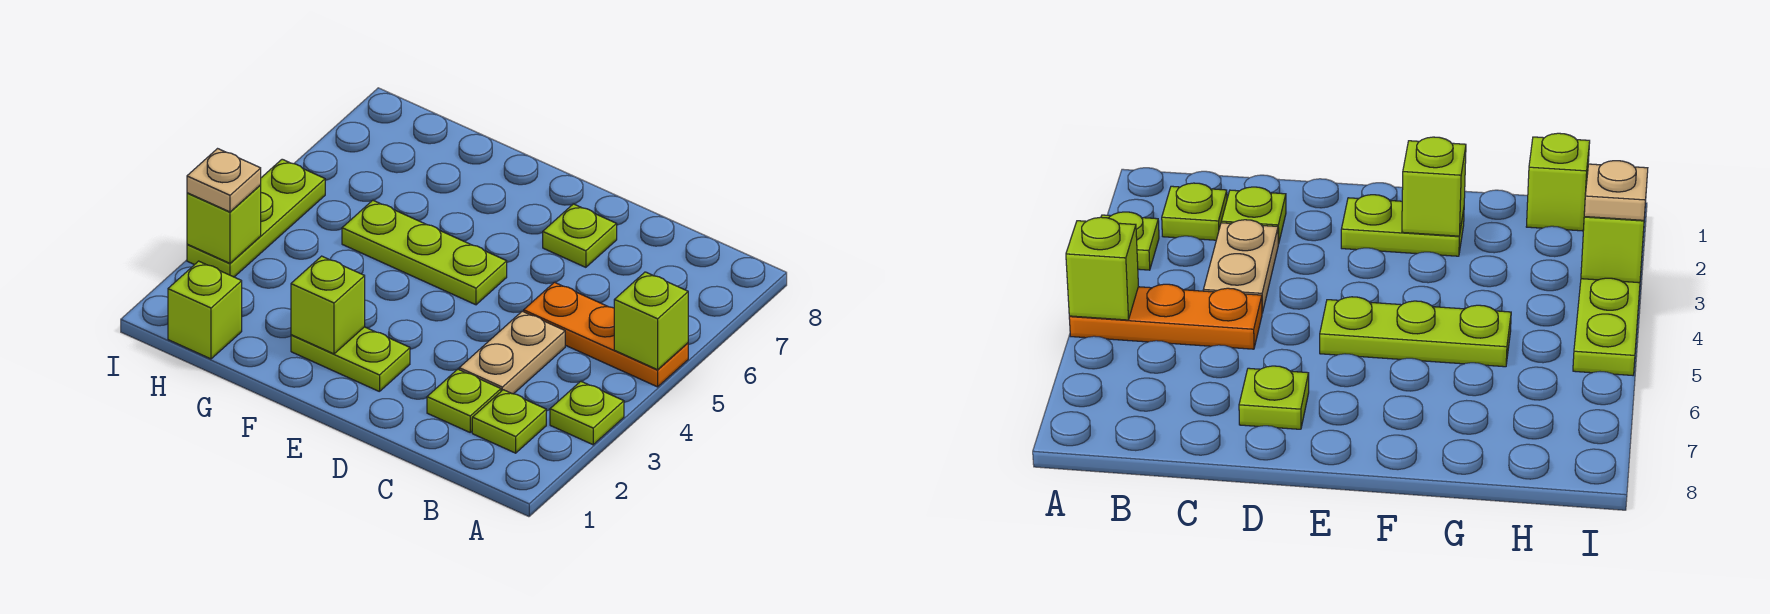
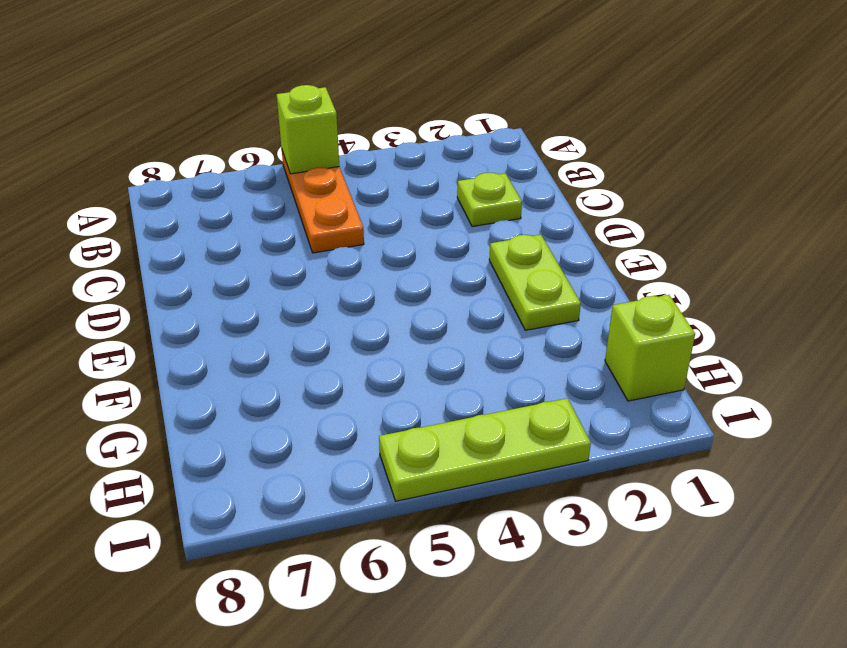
none -> lime 1x1 plate [550,381,624,445]
none -> lime 1x1 plate [472,390,546,453]
none -> tan 1x2 plate [459,311,565,394]

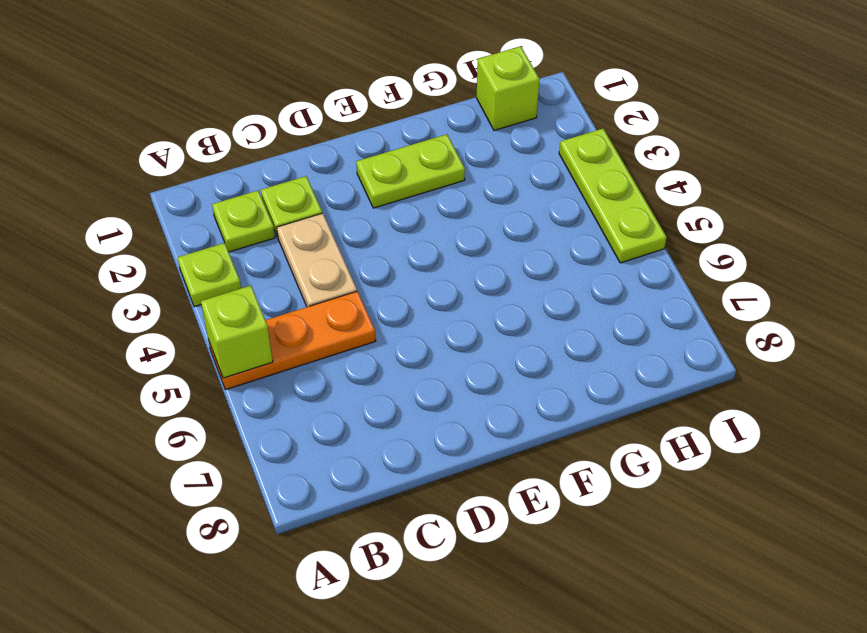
none -> lime 1x1 plate [543,204,617,267]
none -> lime 1x3 plate [342,200,507,305]
none -> lime 1x1 brick [291,256,365,354]

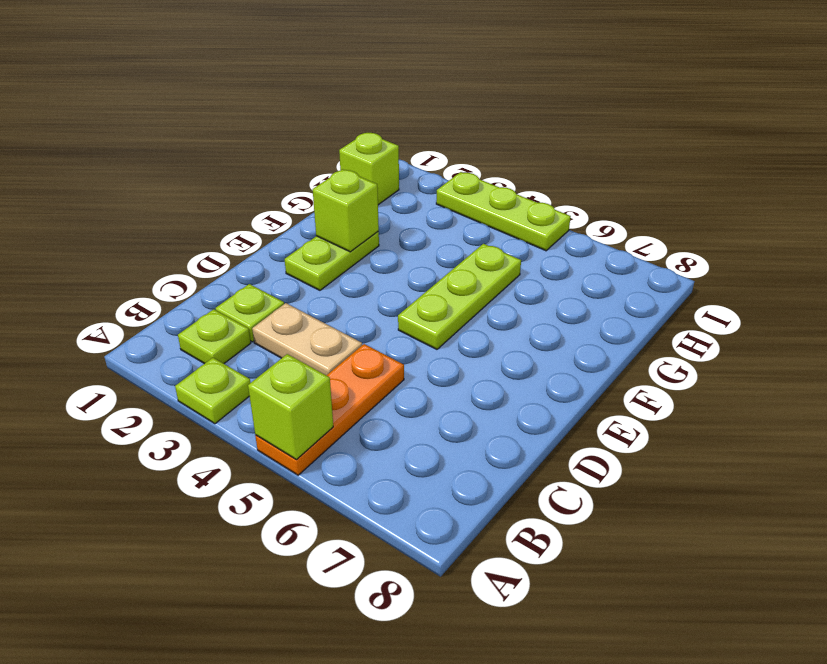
none -> lime 1x1 plate [543,204,617,267]
none -> lime 1x1 brick [187,185,261,263]
none -> tan 1x1 plate [187,149,261,212]

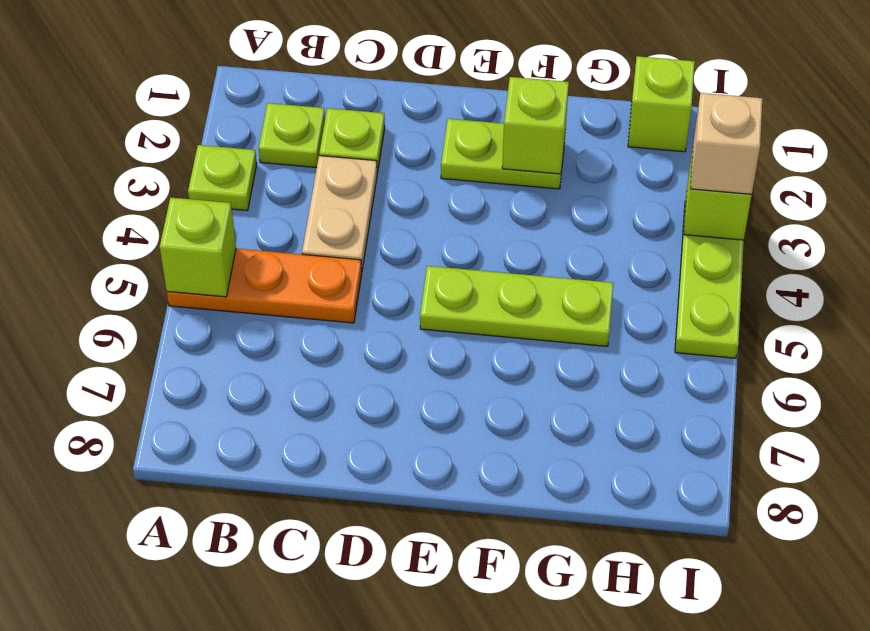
tan 1x1 brick [690,93,762,194] -> tan 1x1 plate [187,149,261,212]
none -> lime 1x1 plate [543,204,617,267]

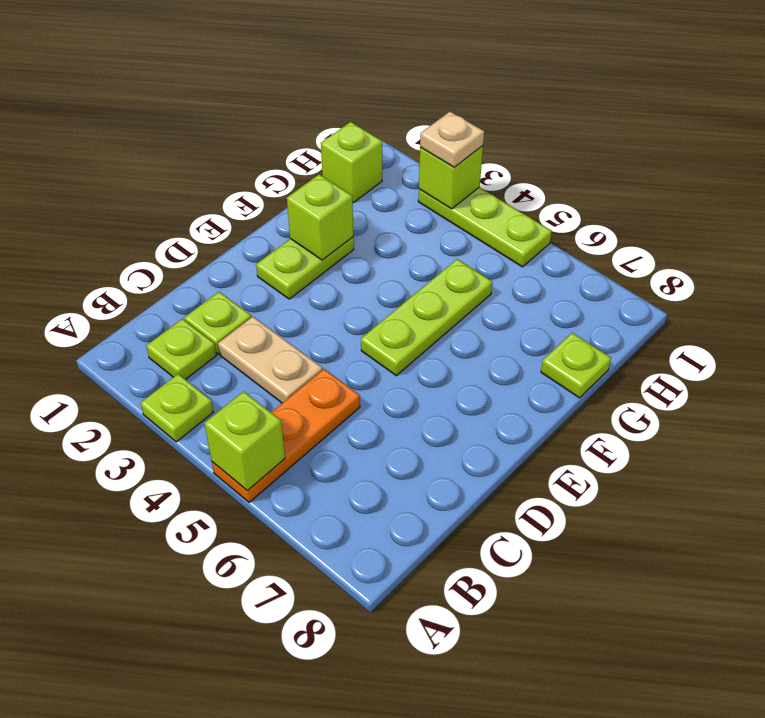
lime 1x1 plate [541,333,611,398] -> lime 1x1 plate moved to [543,204,617,267]

